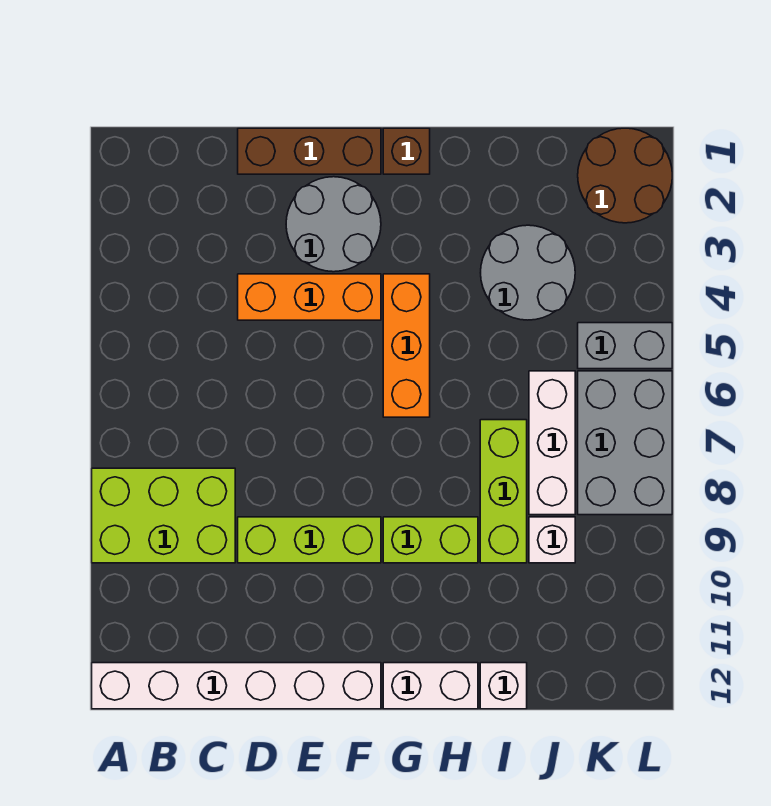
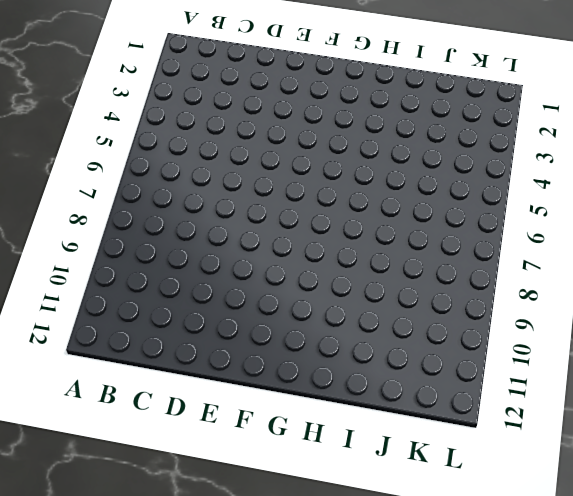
none -> lime 2x3 brick [92,468,235,563]
none -> white 1x6 brick [92,663,381,709]
none -> brown 1x3 brick [238,128,381,174]

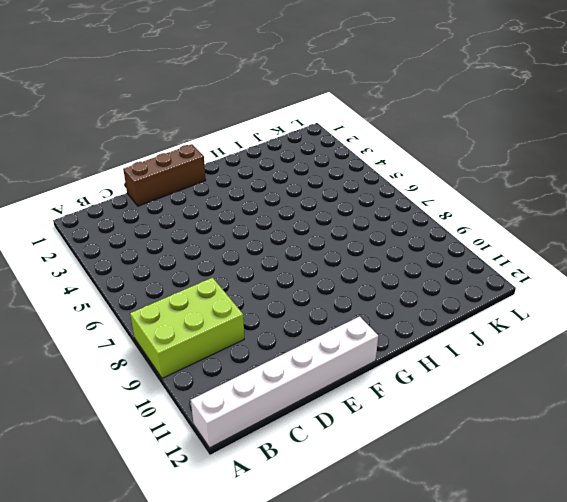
none -> orange 1x3 brick [238,274,381,320]
none -> lime 1x3 brick [238,517,381,563]
none -> grey 2x2 round brick [286,177,381,272]

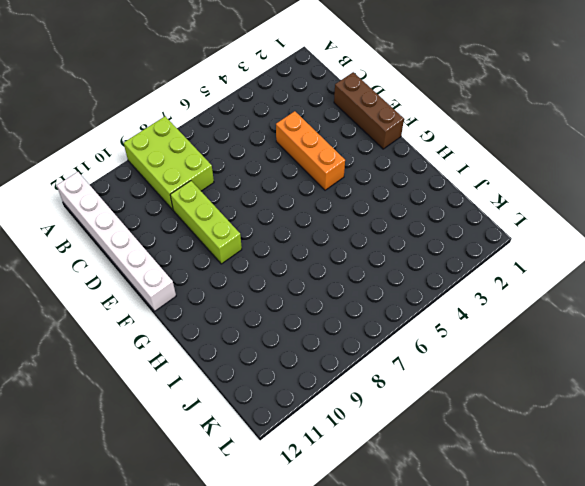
none -> grey 2x2 round brick [286,177,381,272]
none -> brown 1x1 brick [383,128,430,174]
none -> orange 1x3 brick [383,274,430,417]

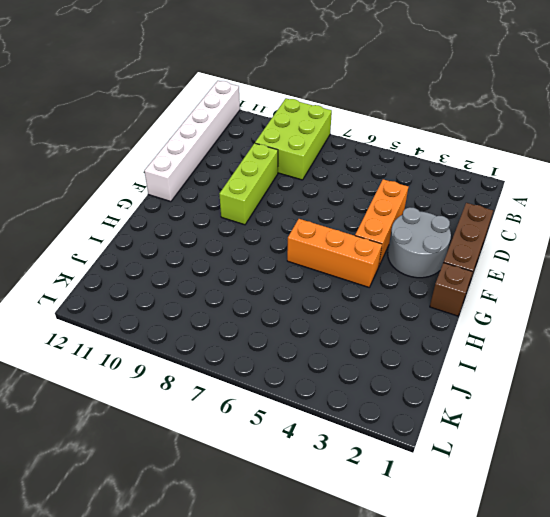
none -> lime 1x2 brick [383,517,478,563]
none -> white 1x2 brick [383,663,478,709]
none -> grey 2x2 round brick [481,225,575,320]

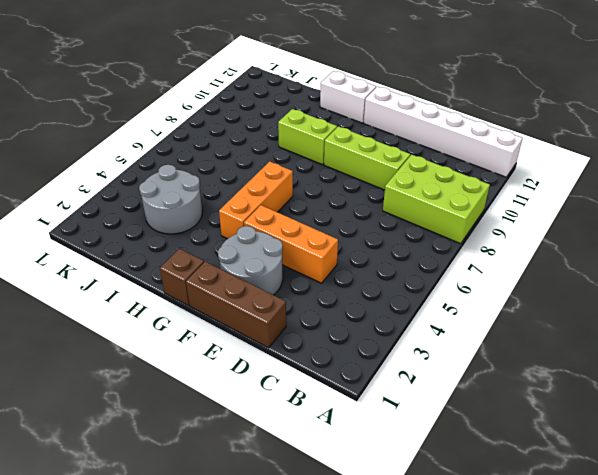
none -> lime 1x3 brick [480,420,527,563]
none -> white 1x1 brick [480,663,527,709]
none -> white 1x3 brick [529,371,575,515]

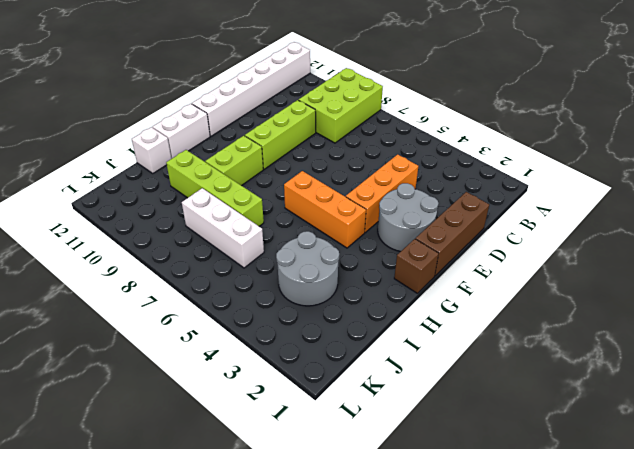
lime 1x4 brick [166,150,264,226] -> lime 1x3 brick [480,420,527,563]
none -> white 1x1 brick [529,517,575,563]
none -> brown 2x2 round brick [578,128,672,223]
none -> grey 1x2 brick [578,323,672,369]

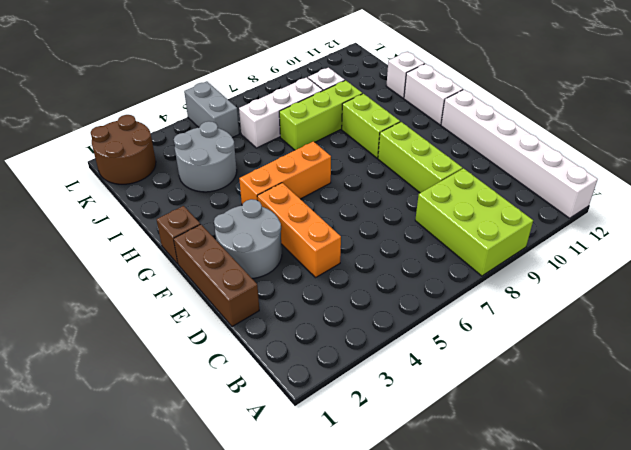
none -> grey 2x3 brick [578,371,672,515]

